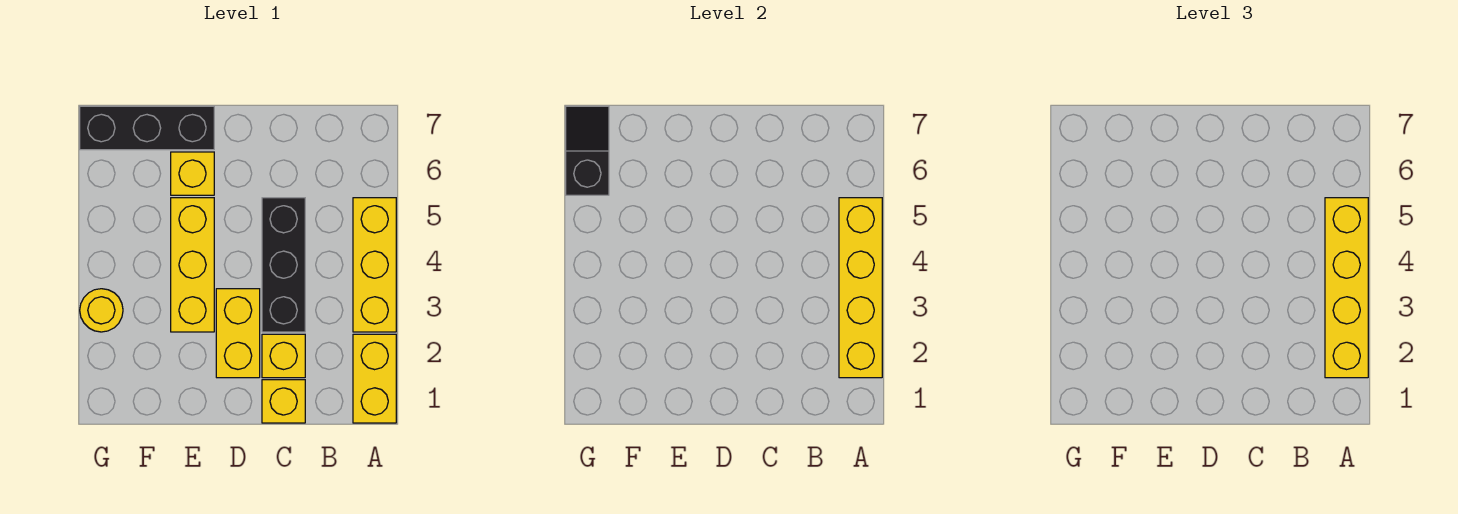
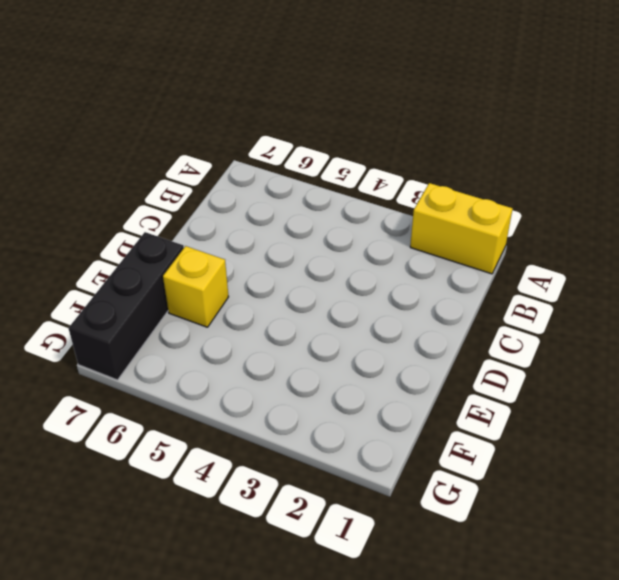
none -> yellow 1x3 brick [353,198,396,332]
none -> yellow 1x1 brick [262,380,305,423]
none -> yellow 1x1 brick [262,334,305,378]

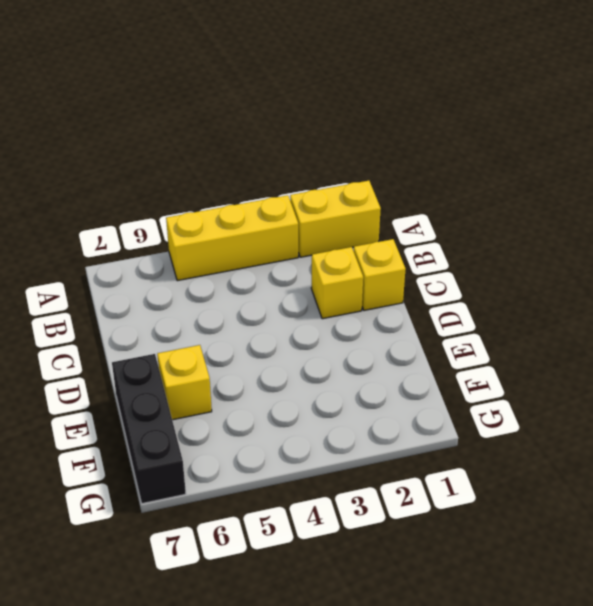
none -> black 1x3 brick [262,198,305,332]
none -> yellow 1x2 brick [216,289,260,378]
none -> yellow 1x3 brick [171,198,214,332]

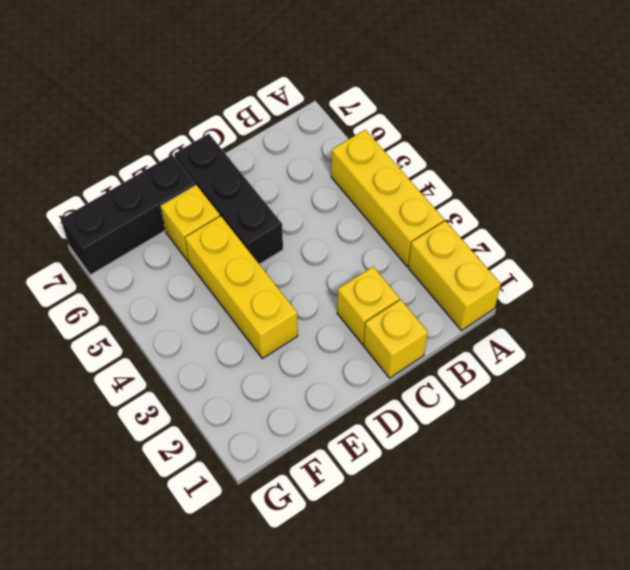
black 1x3 brick [174,134,283,264] -> black 1x3 brick moved to [262,198,305,332]
none -> yellow 1x2 brick [216,289,260,378]
none -> yellow 1x1 round brick [80,289,123,332]
none -> yellow 1x4 brick [839,198,882,378]

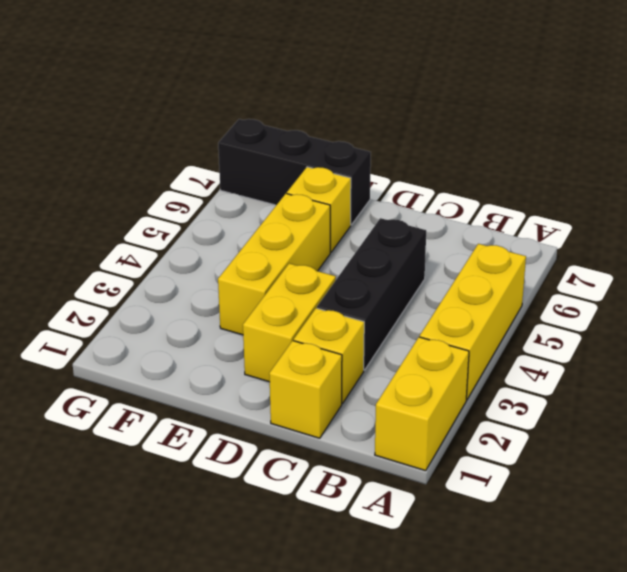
none -> yellow 1x1 round brick [80,289,123,332]
none -> yellow 1x4 brick [839,198,882,378]
none -> black 1x2 slope [566,106,609,195]

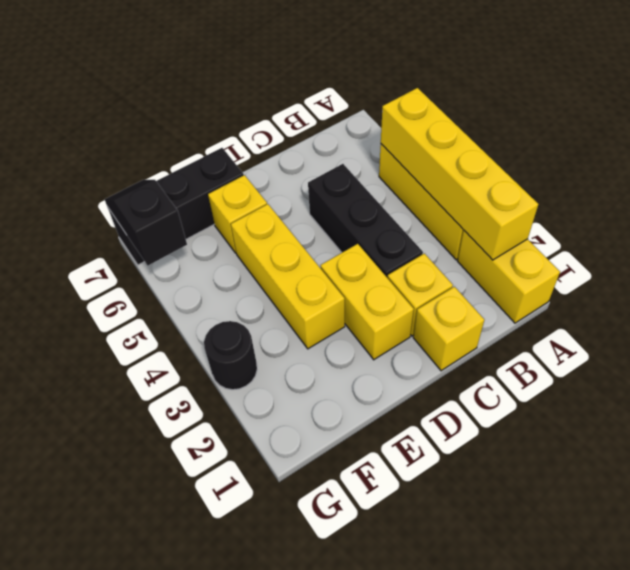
black 1x1 round brick [204,321,257,390] -> yellow 1x1 round brick [80,289,123,332]
none -> yellow 1x4 brick [1325,198,1368,378]

